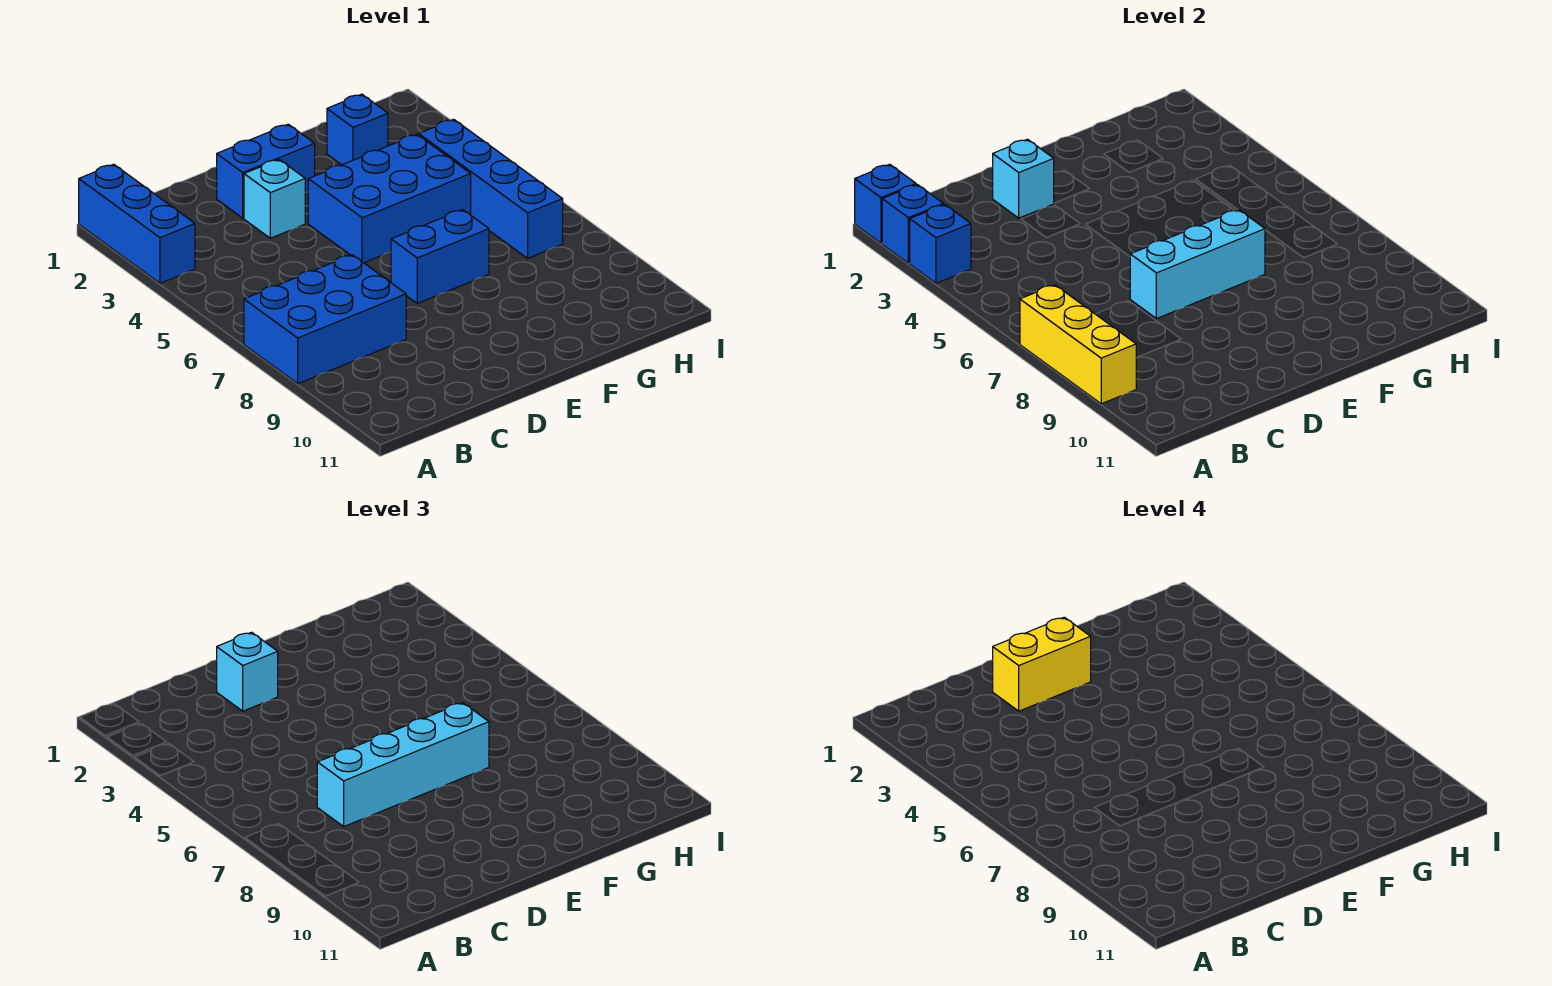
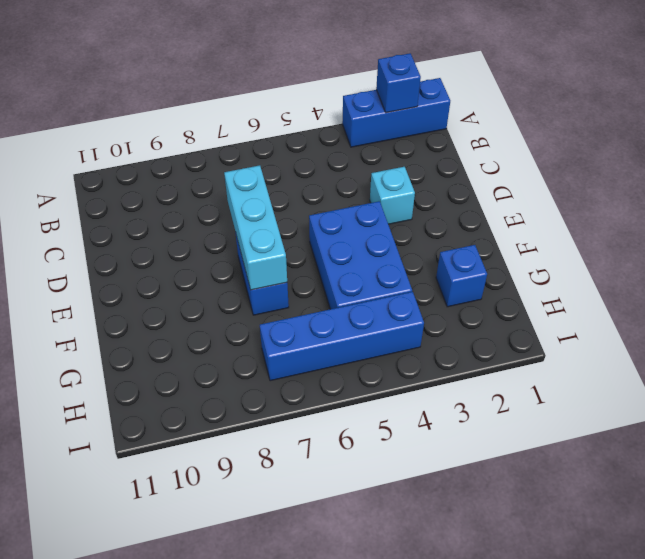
none -> blue 2x3 brick [244,255,406,384]
none -> blue 1x2 brick [217,124,315,218]
none -> blue 1x1 brick [855,164,916,243]

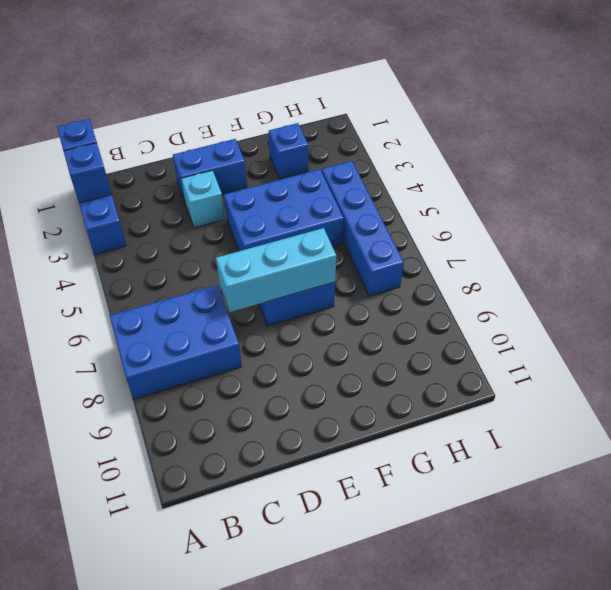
none -> blue 1x1 brick [909,204,971,283]
none -> yellow 1x3 brick [1020,285,1137,404]
none -> cyan 1x1 brick [993,139,1054,218]

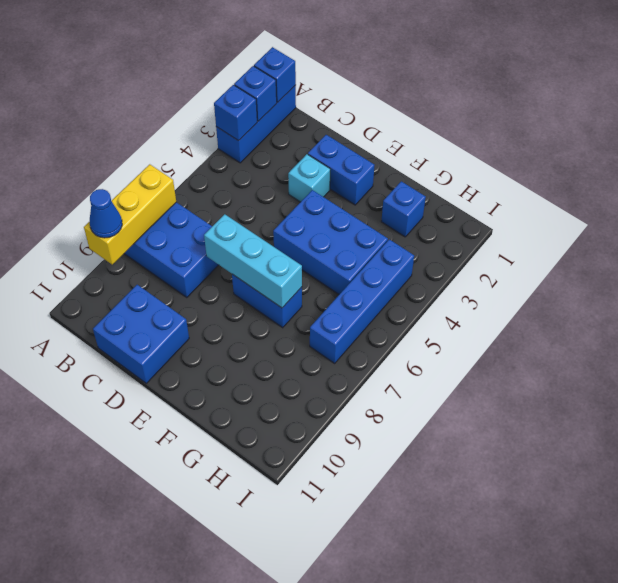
blue 1x1 cone [90,189,122,238] -> none
blue 2x2 brick [93,285,189,383] -> none
none -> cyan 1x1 brick [993,139,1054,218]
none -> cyan 1x4 brick [317,703,489,826]
none -> cyan 1x1 brick [217,632,278,711]

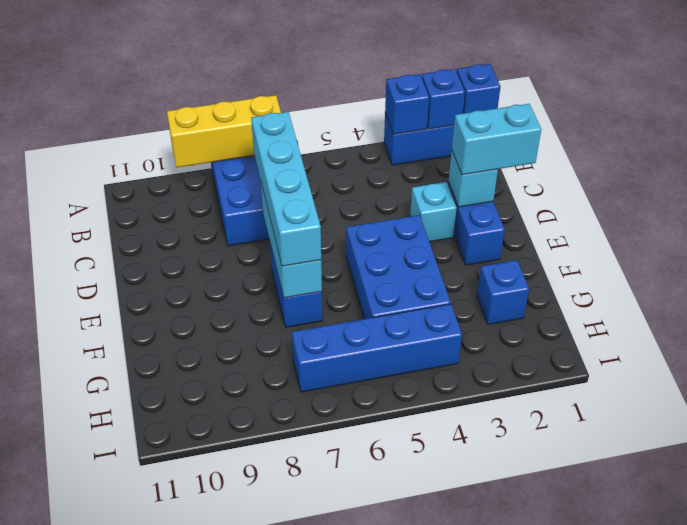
cyan 1x2 brick [452,104,541,175] -> cyan 1x1 brick [217,632,278,711]
none -> yellow 1x2 brick [993,617,1091,711]

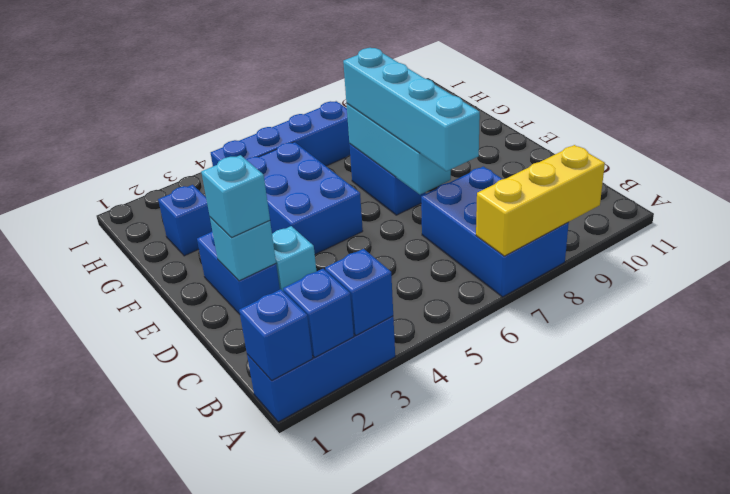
none -> yellow 1x2 brick [993,617,1091,711]

